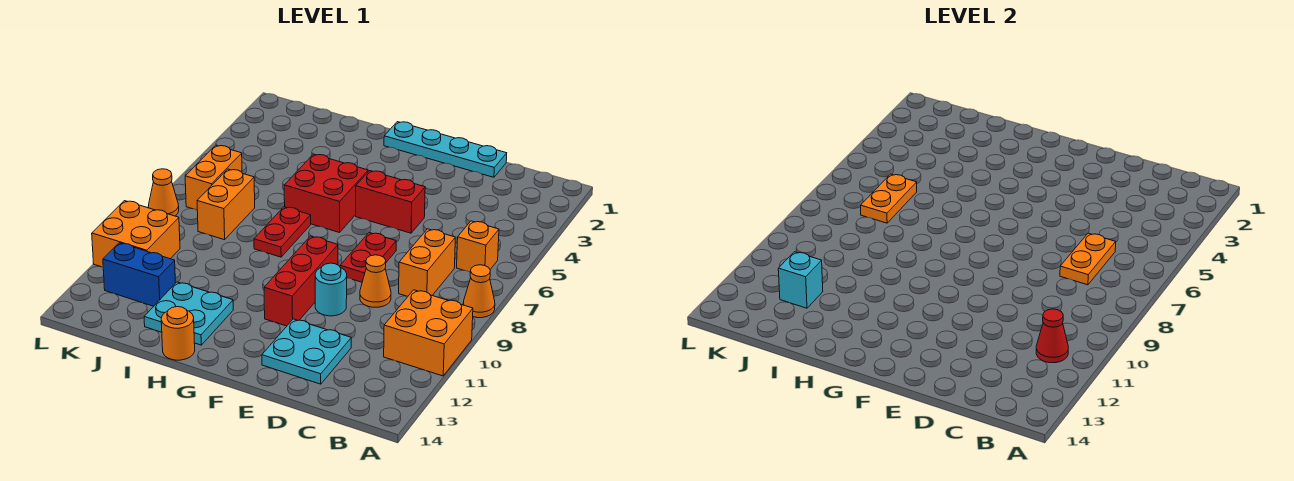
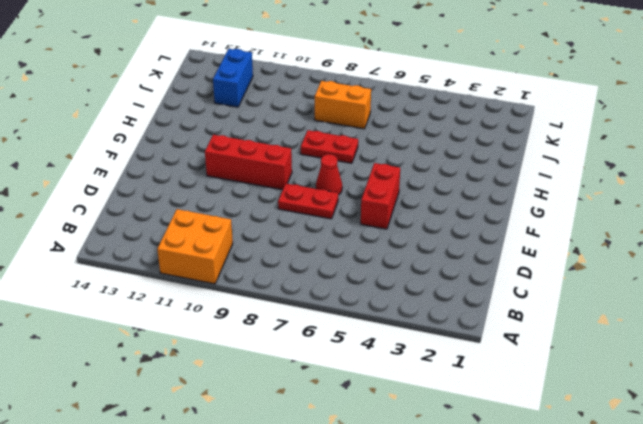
red 1x1 cone [316,154,342,195] -> red 1x1 cone moved to [1036,309,1068,363]
none -> orange 1x1 cone [463,265,495,318]
none -> orange 1x1 brick [457,221,499,272]
none -> orange 1x2 brick [399,229,455,296]

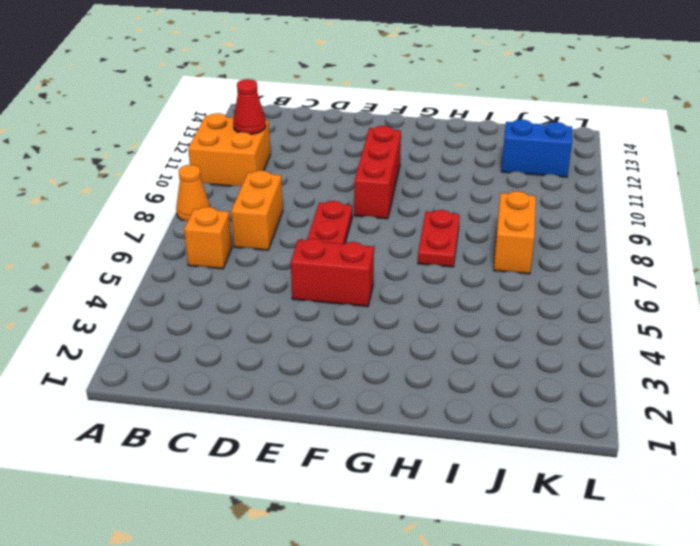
none -> cyan 1x4 plate [384,122,507,177]
none -> orange 1x1 cone [360,255,391,307]
none -> cyan 2x2 plate [262,319,351,384]

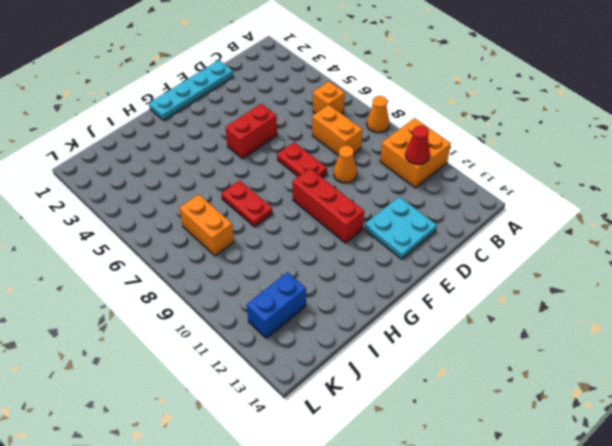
none -> cyan 1x1 round brick [315,263,347,316]
none -> red 2x2 brick [284,154,368,233]
none -> cyan 2x2 plate [144,282,233,345]

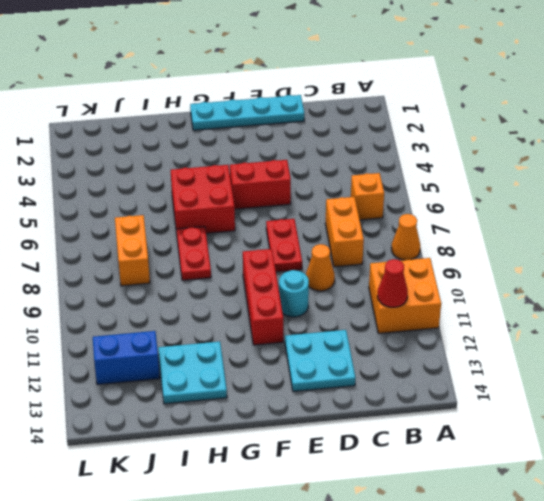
none -> orange 1x1 round brick [161,307,195,360]
none -> orange 1x2 brick [185,145,242,210]
none -> orange 2x2 brick [92,201,180,267]

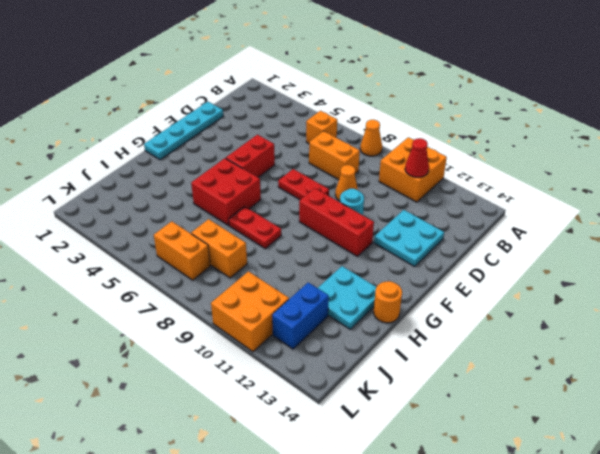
none -> orange 1x1 cone [148,169,179,216]
none -> orange 1x2 plate [1060,233,1116,285]
none -> orange 1x2 plate [861,174,917,223]

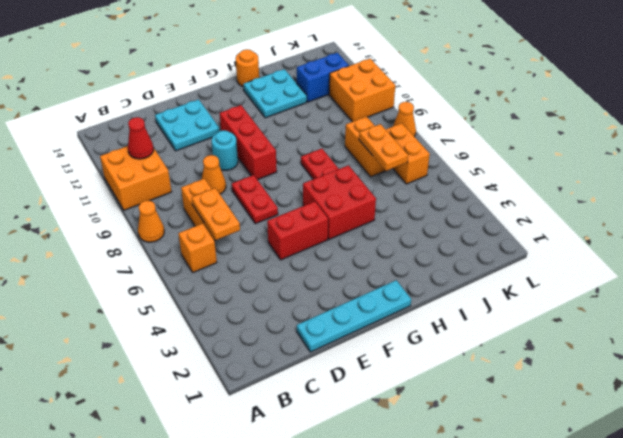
none -> cyan 1x1 brick [778,252,823,308]

